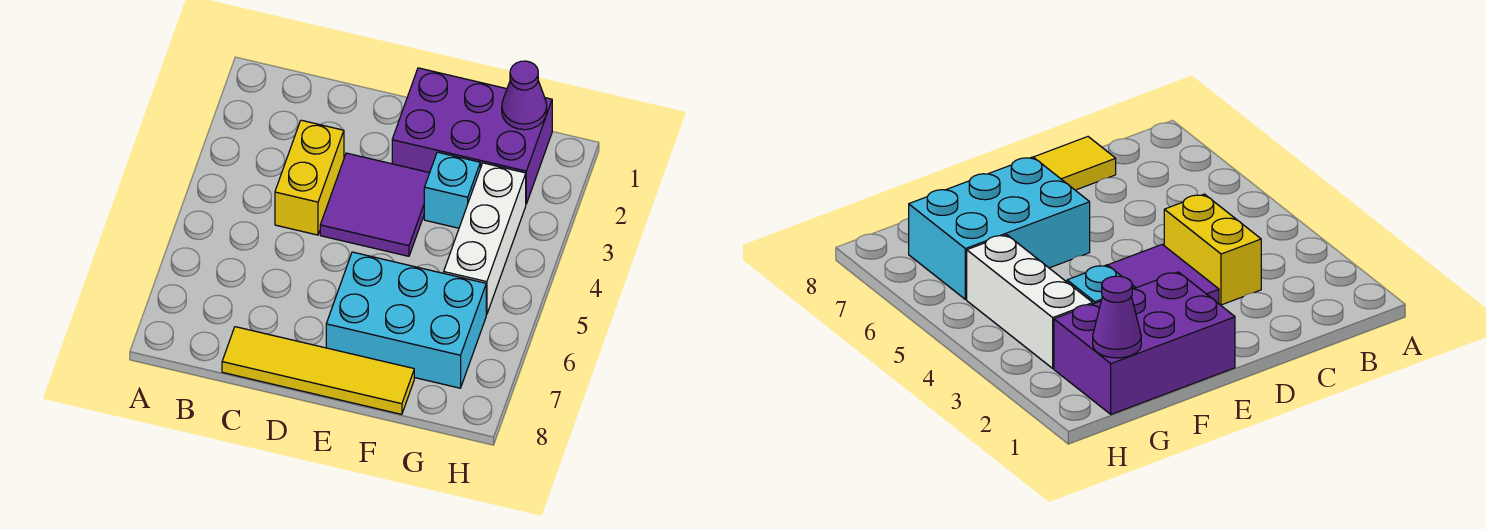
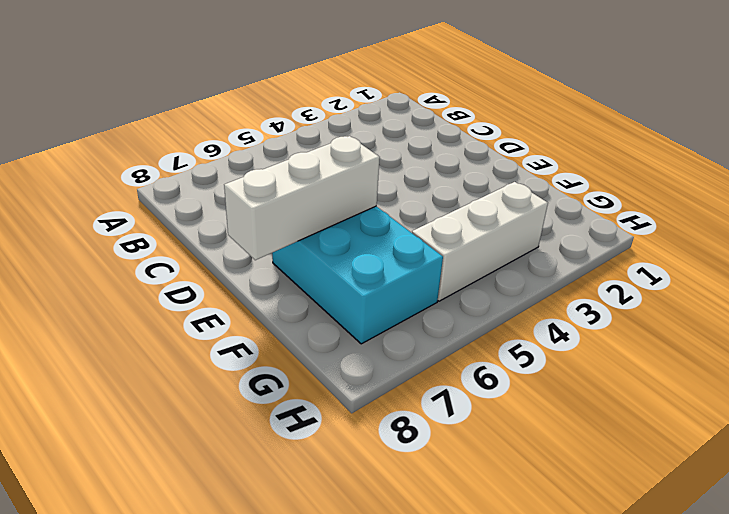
white 1x3 brick [224,136,380,260] -> none
none -> yellow 1x2 brick [275,120,344,235]
none -> yellow 1x4 tile [222,327,414,414]

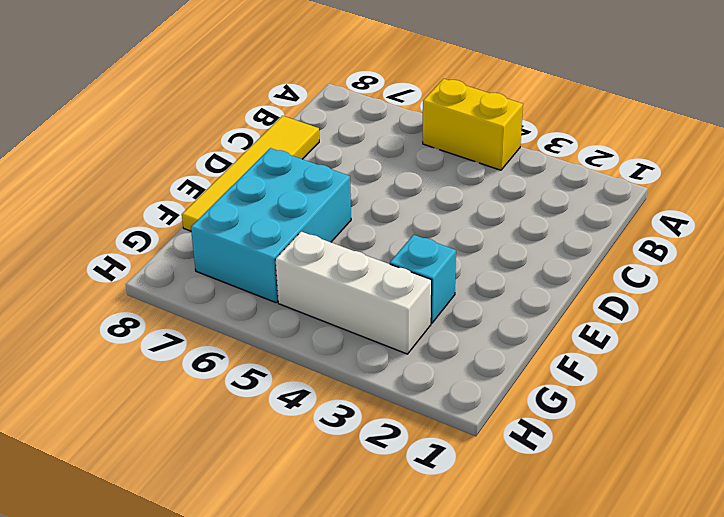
yellow 1x2 brick [423,79,523,170] -> yellow 1x2 brick moved to [275,120,344,235]
none -> purple 2x2 tile [320,153,429,256]
none -> purple 2x3 brick [392,68,552,204]

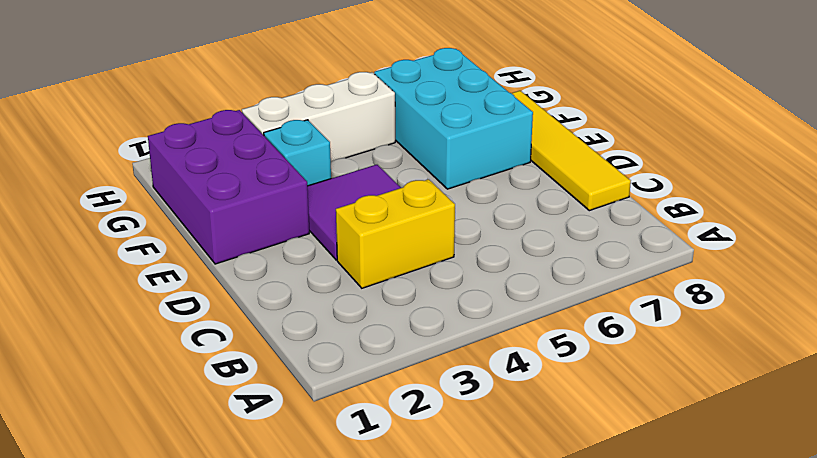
none -> purple 1x1 cone [502,61,547,130]

